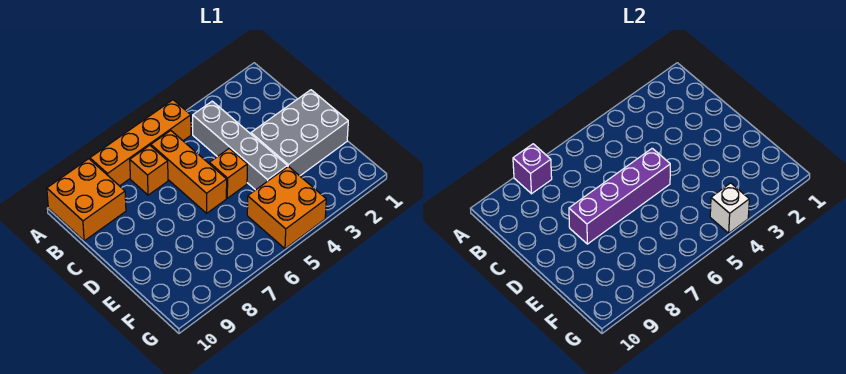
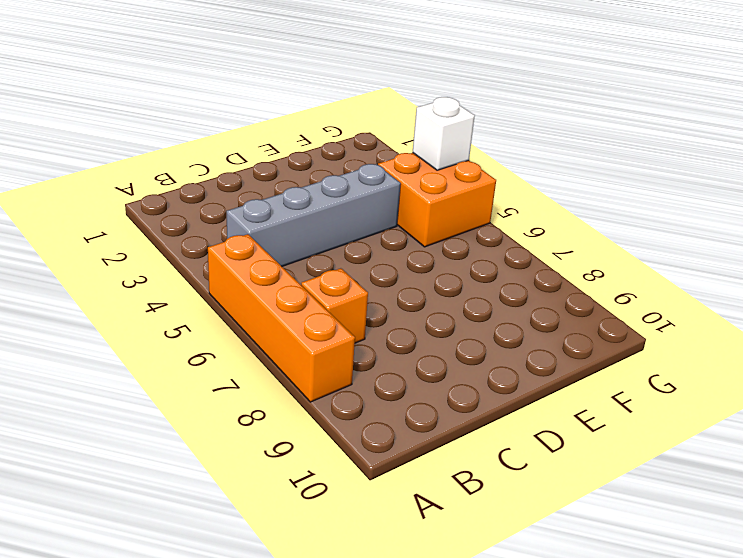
none -> orange 2x2 brick [47,159,126,241]
none -> orange 1x3 brick [151,131,227,213]

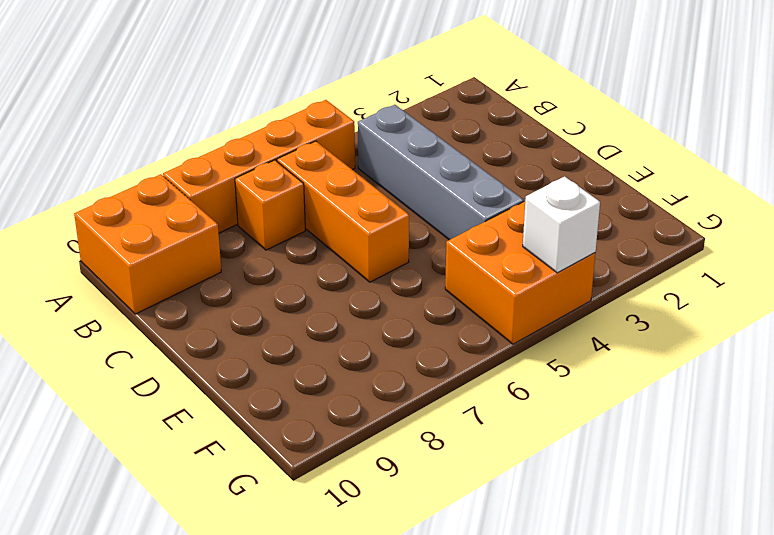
none -> grey 2x3 brick [251,90,348,176]
none -> orange 1x1 brick [209,148,247,198]

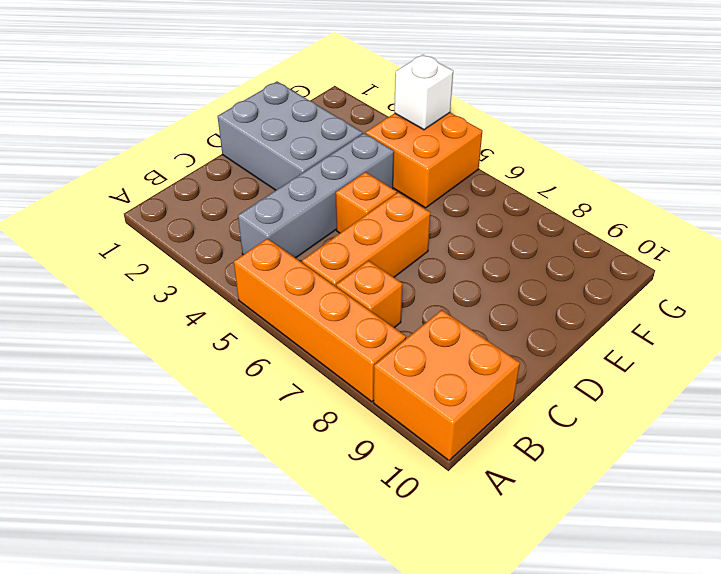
none -> purple 1x1 brick [513,144,552,194]
none -> purple 1x4 brick [569,148,670,244]

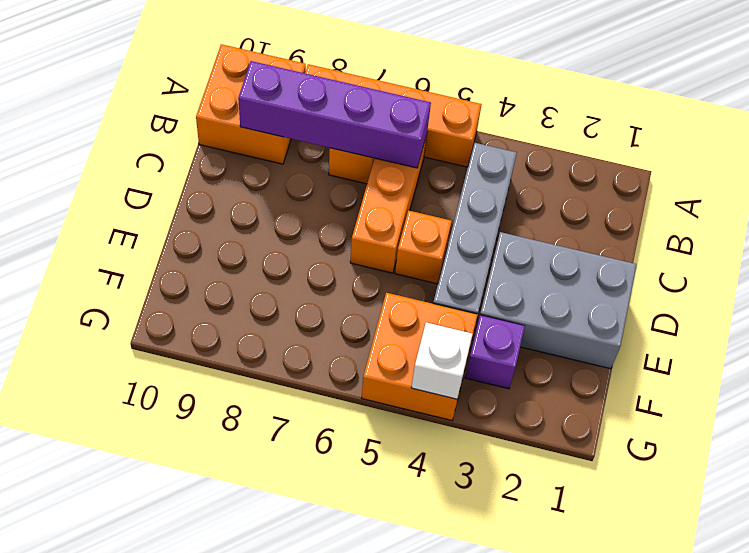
purple 1x4 brick [238,61,431,168] -> purple 1x4 brick moved to [569,148,670,244]
purple 1x1 brick [465,315,525,389] -> purple 1x1 brick moved to [513,144,552,194]

